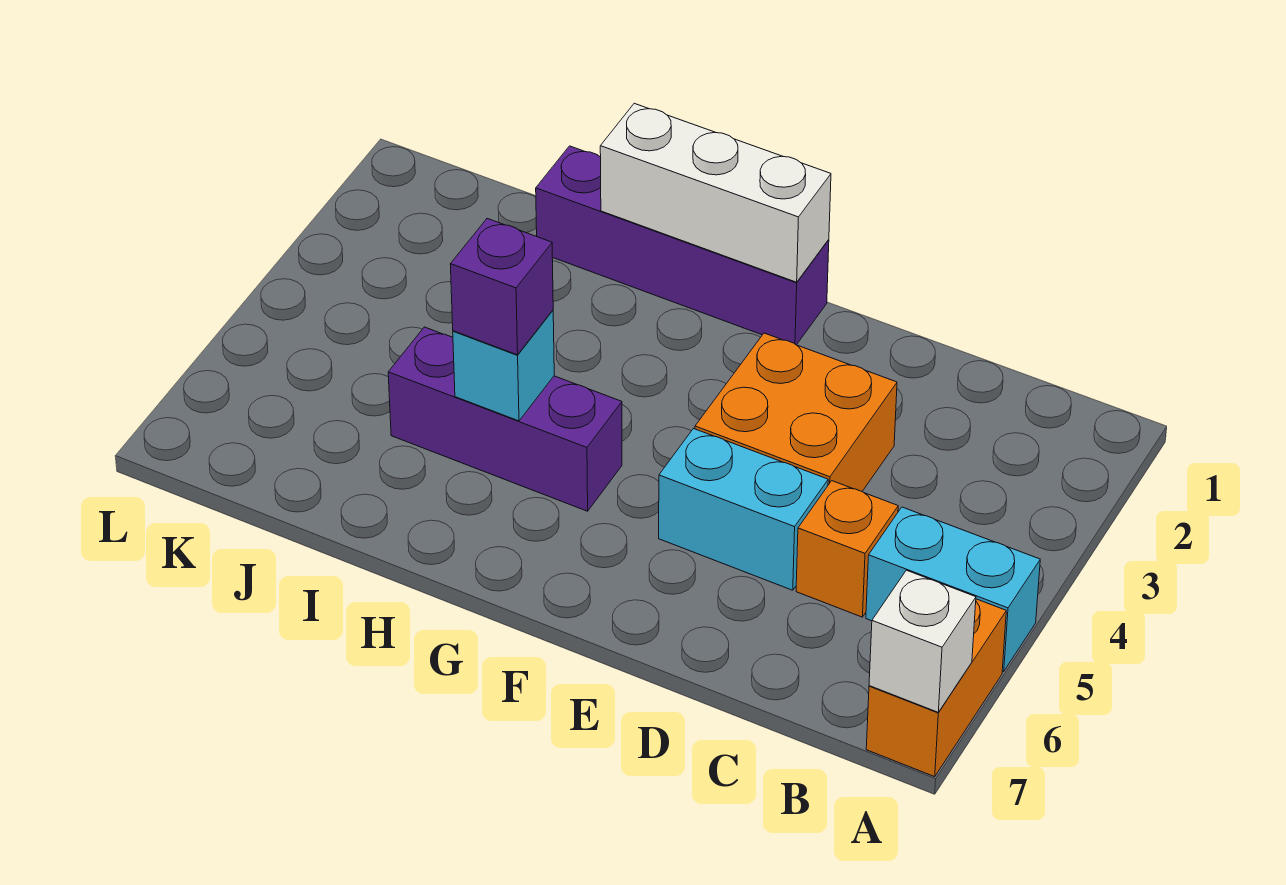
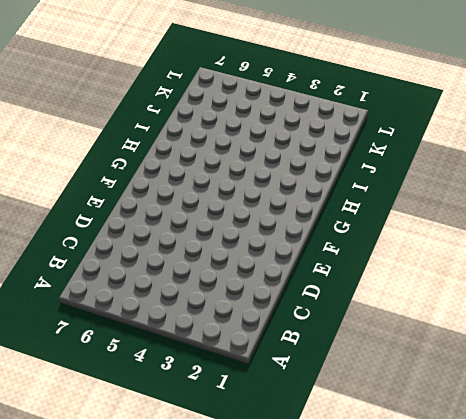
none -> cyan 1x2 brick [866,507,1040,671]
none -> orange 1x2 brick [866,599,1006,777]

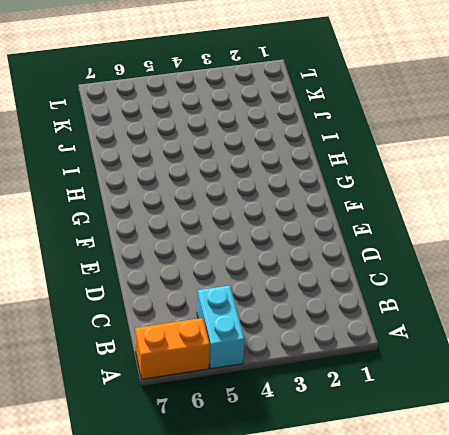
none -> orange 1x1 brick [796,481,898,617]
none -> orange 2x2 brick [695,333,897,491]

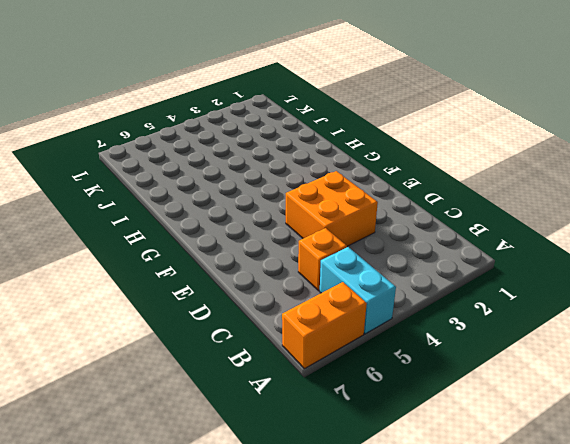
none -> cyan 1x2 brick [659,429,828,590]
none -> purple 1x4 brick [536,146,829,345]

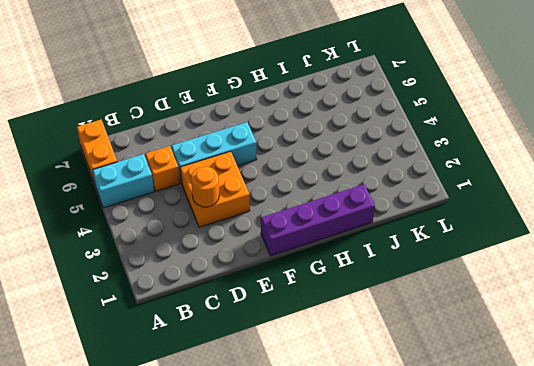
orange 1x1 round brick [191,167,219,207] -> none
cyan 1x3 brick [171,122,257,183] -> cyan 1x2 brick [659,429,828,590]
none -> purple 1x3 brick [388,327,622,511]
none -> white 1x1 brick [869,570,976,712]

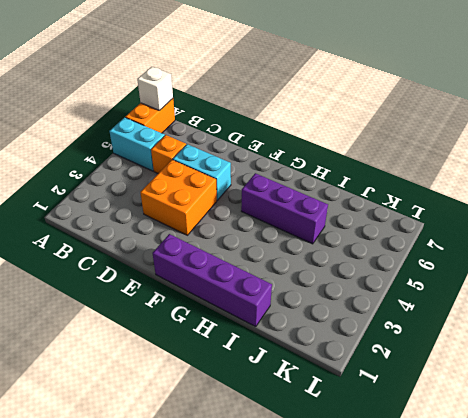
none -> white 1x3 brick [600,103,831,282]
none -> cyan 1x1 brick [453,310,554,421]

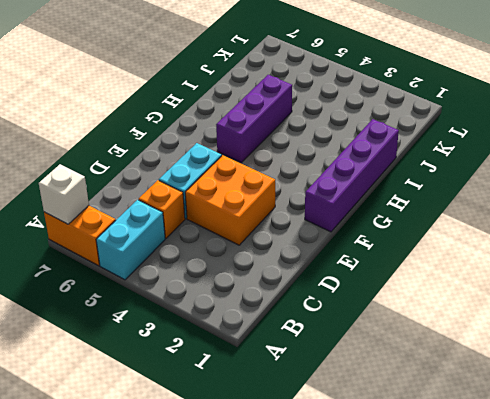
none -> white 1x3 brick [600,103,831,282]
none -> cyan 1x1 brick [453,310,554,421]

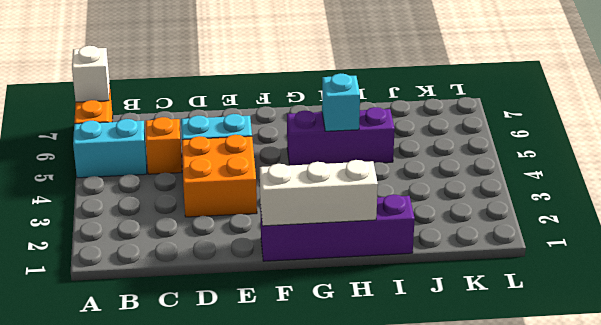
none -> purple 1x1 brick [450,219,553,355]

